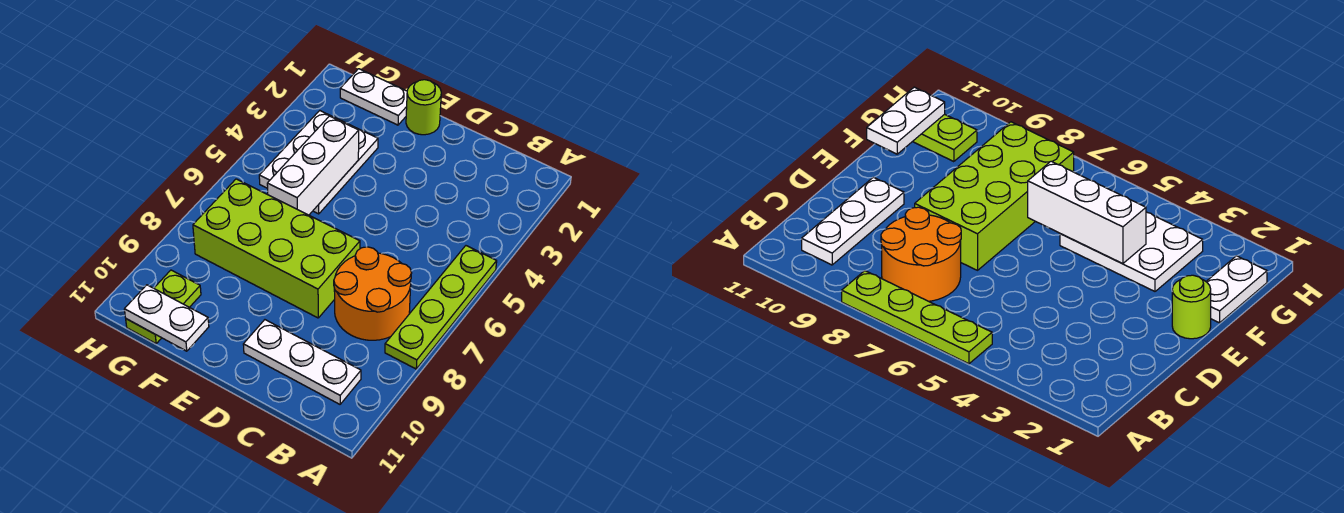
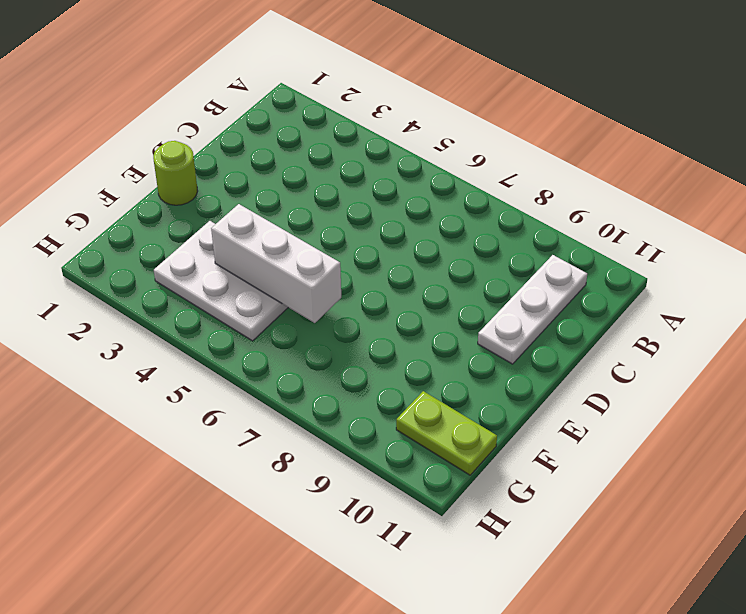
none -> lime 1x4 plate [385,246,497,369]
none -> orange 2x2 round brick [334,247,411,340]

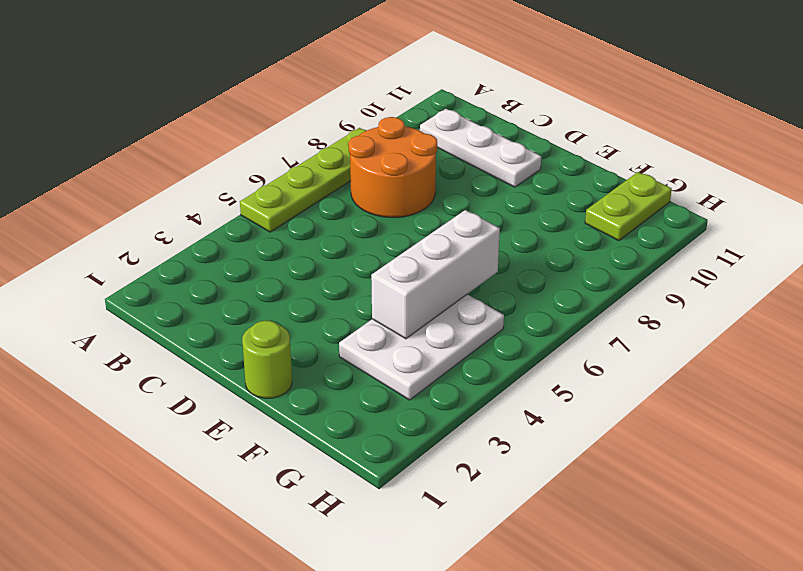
none -> lime 2x4 brick [193,179,360,318]
none -> white 1x2 plate [340,69,407,125]

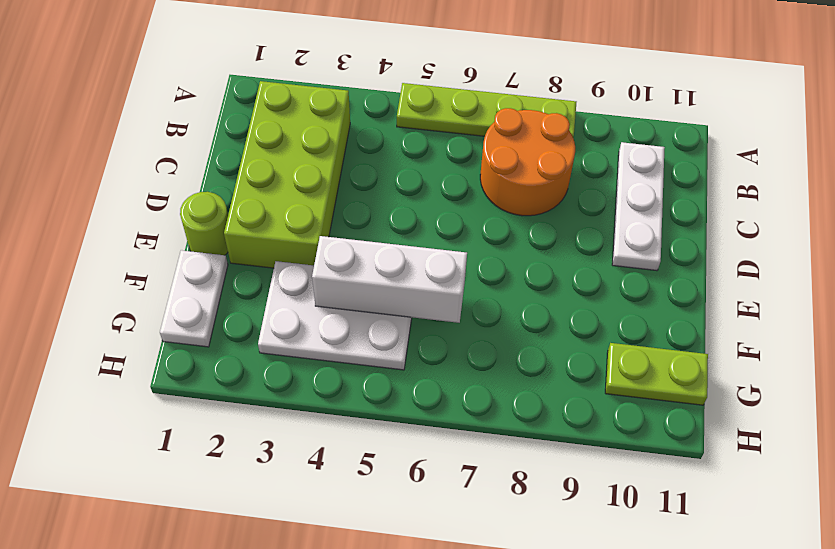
lime 2x4 brick [224,81,350,268] -> lime 2x4 brick moved to [193,179,360,318]
none -> white 1x2 plate [124,285,209,351]

